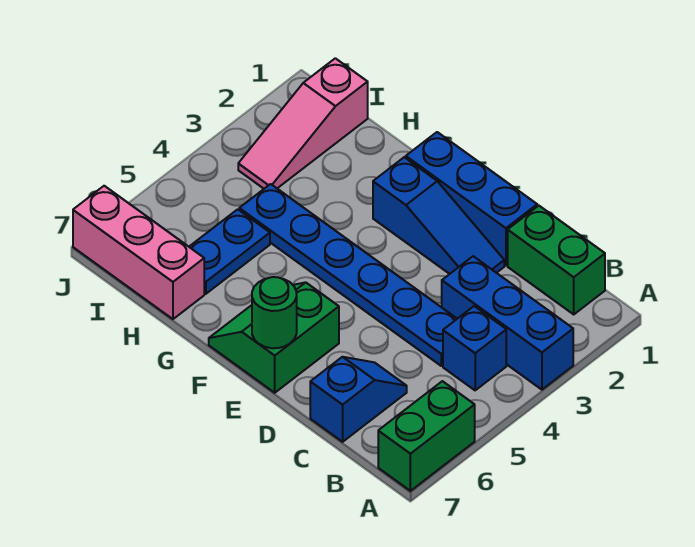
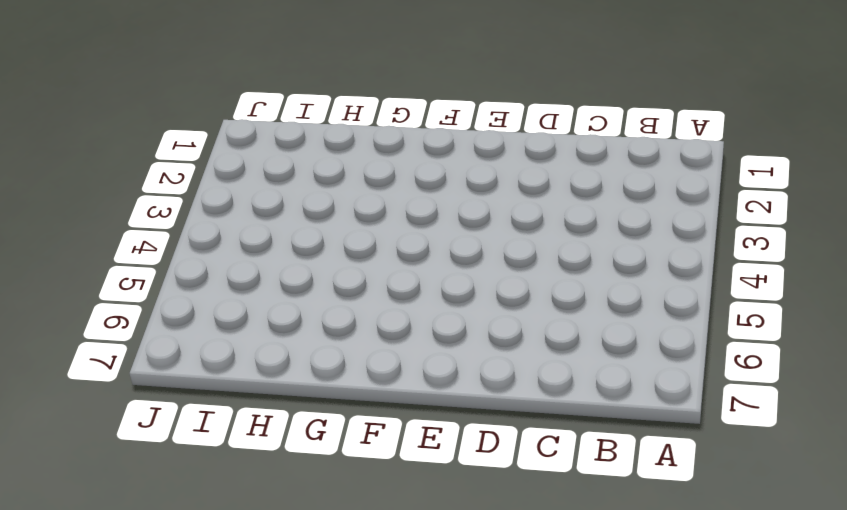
none -> blue 1x3 brick [442,256,573,390]
none -> green 1x2 brick [378,381,475,491]
none -> green 1x2 brick [508,206,605,314]

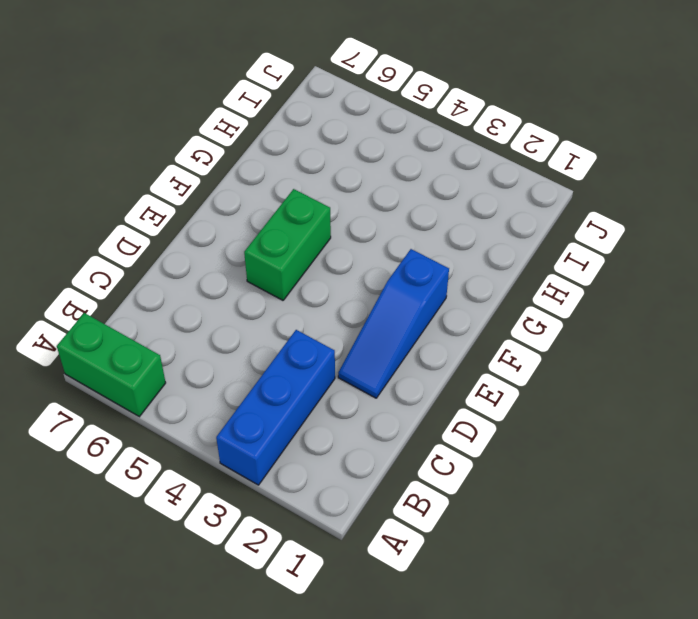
green 1x2 brick [244,189,331,300] -> green 1x2 brick moved to [508,206,605,314]
none -> blue 1x1 brick [443,306,506,390]
none -> blue 1x6 plate [239,184,457,366]
none -> blue 1x2 slope [310,357,407,442]

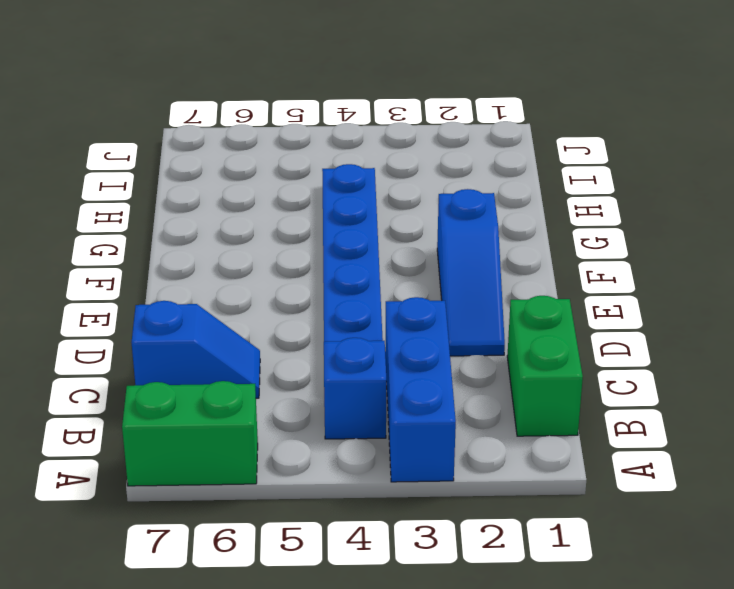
none -> blue 1x3 brick [406,132,537,265]
none -> green 2x2 slope [209,282,339,393]
none -> blue 1x2 plate [189,209,270,294]

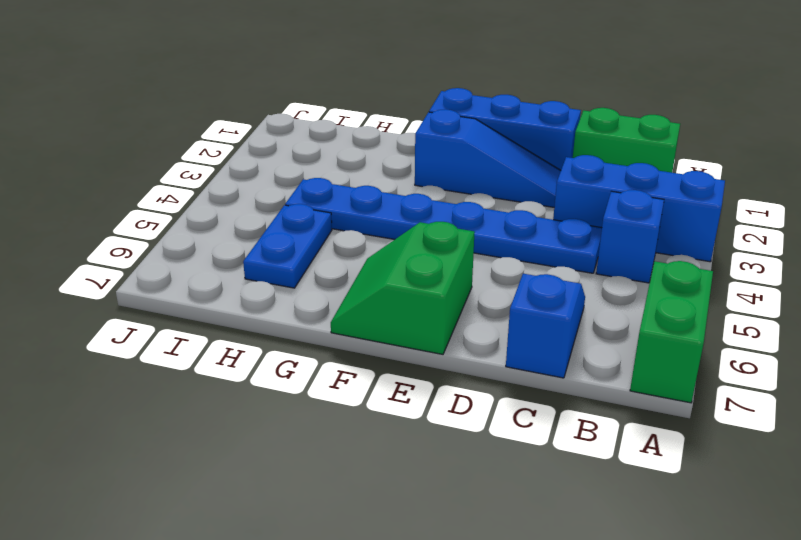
none -> pink 1x3 brick [73,186,204,319]
none -> pink 1x3 slope [238,58,368,189]
none -> green 1x1 round brick [252,277,297,348]

